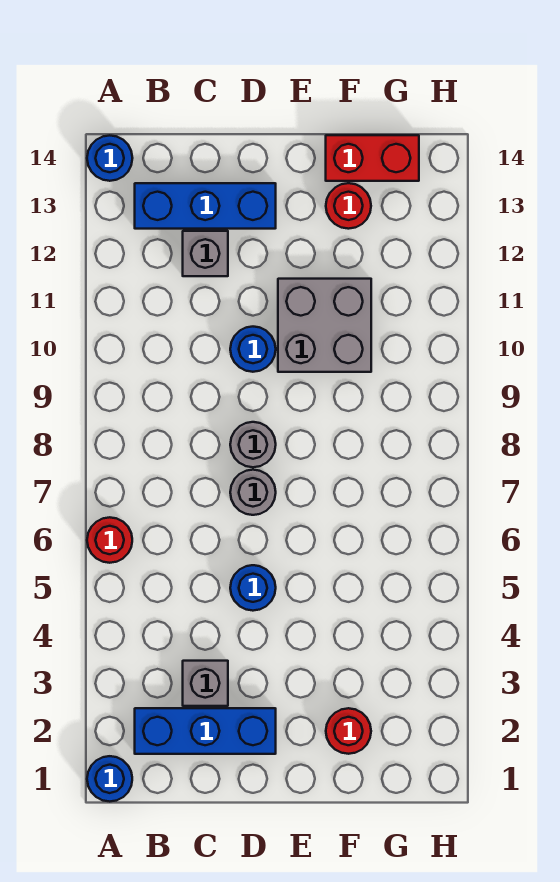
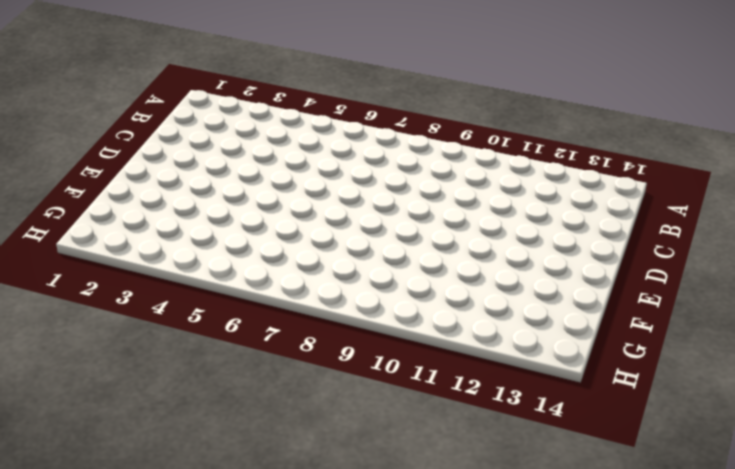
none -> blue 1x1 round brick [87,756,132,802]
none -> red 1x1 round brick [87,517,132,563]
none -> blue 1x1 round brick [87,135,132,181]

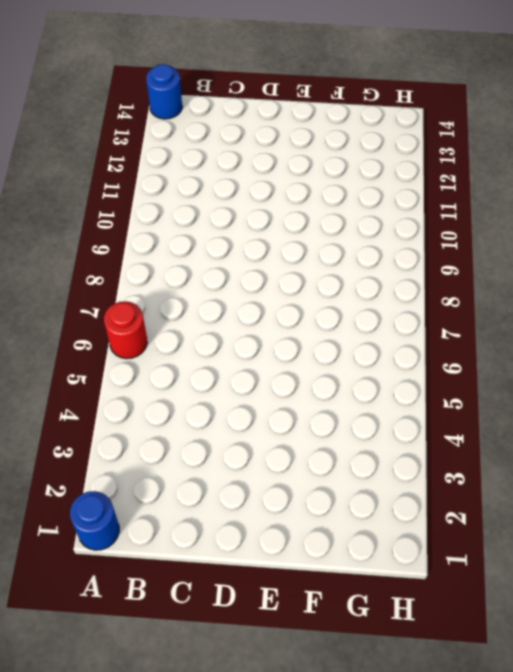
none -> blue 1x3 brick [135,708,276,754]
none -> blue 1x3 brick [135,183,276,229]
none -> grey 1x1 brick [183,661,228,706]

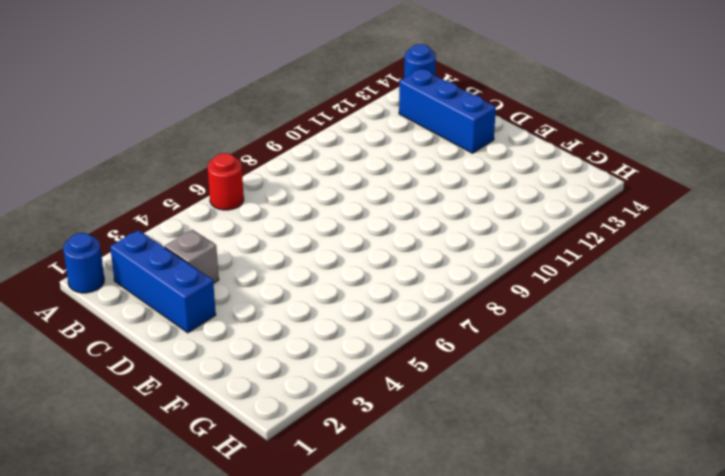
none -> grey 1x1 brick [183,231,228,276]
none -> blue 1x1 round brick [230,565,276,611]
none -> grey 1x1 round brick [230,470,276,515]

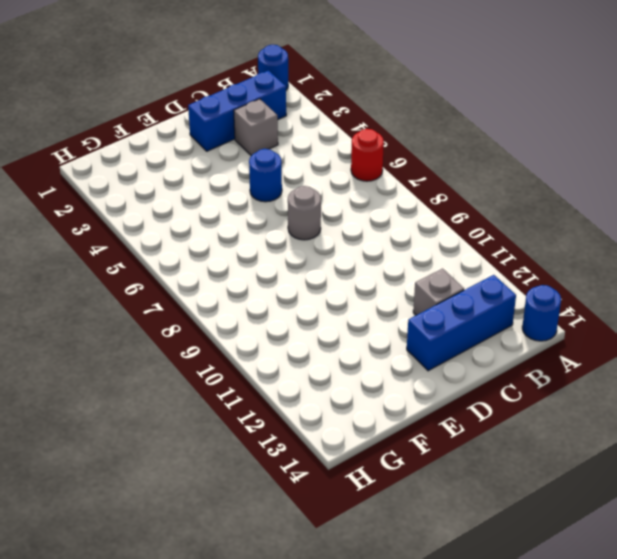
none -> grey 1x1 round brick [230,422,276,467]
none -> blue 1x1 round brick [230,327,276,372]
none -> grey 2x2 brick [278,279,371,372]

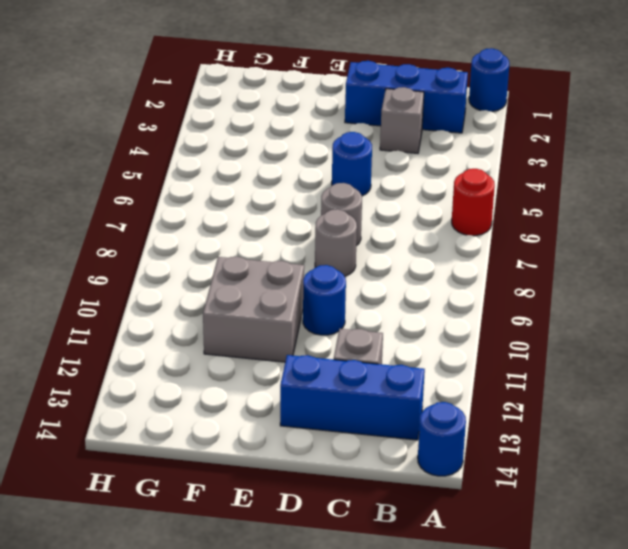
none -> red 1x1 round brick [326,708,371,754]
none -> red 1x1 round brick [326,183,371,229]
none -> red 1x2 brick [326,135,419,181]

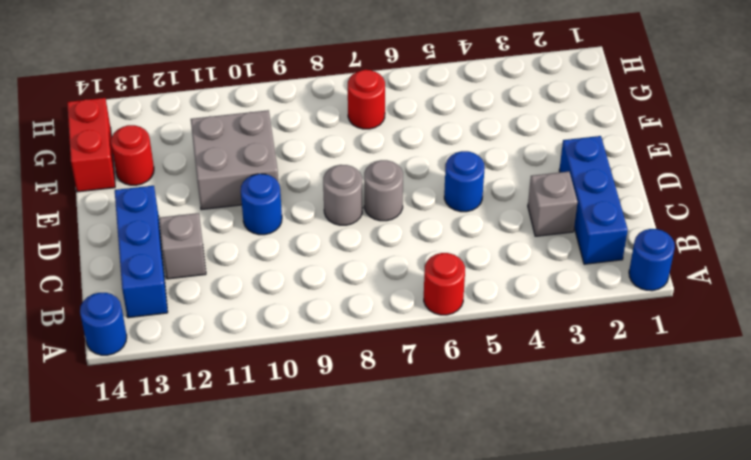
red 1x1 round brick [348,70,385,129] -> red 1x1 round brick moved to [326,708,371,754]

